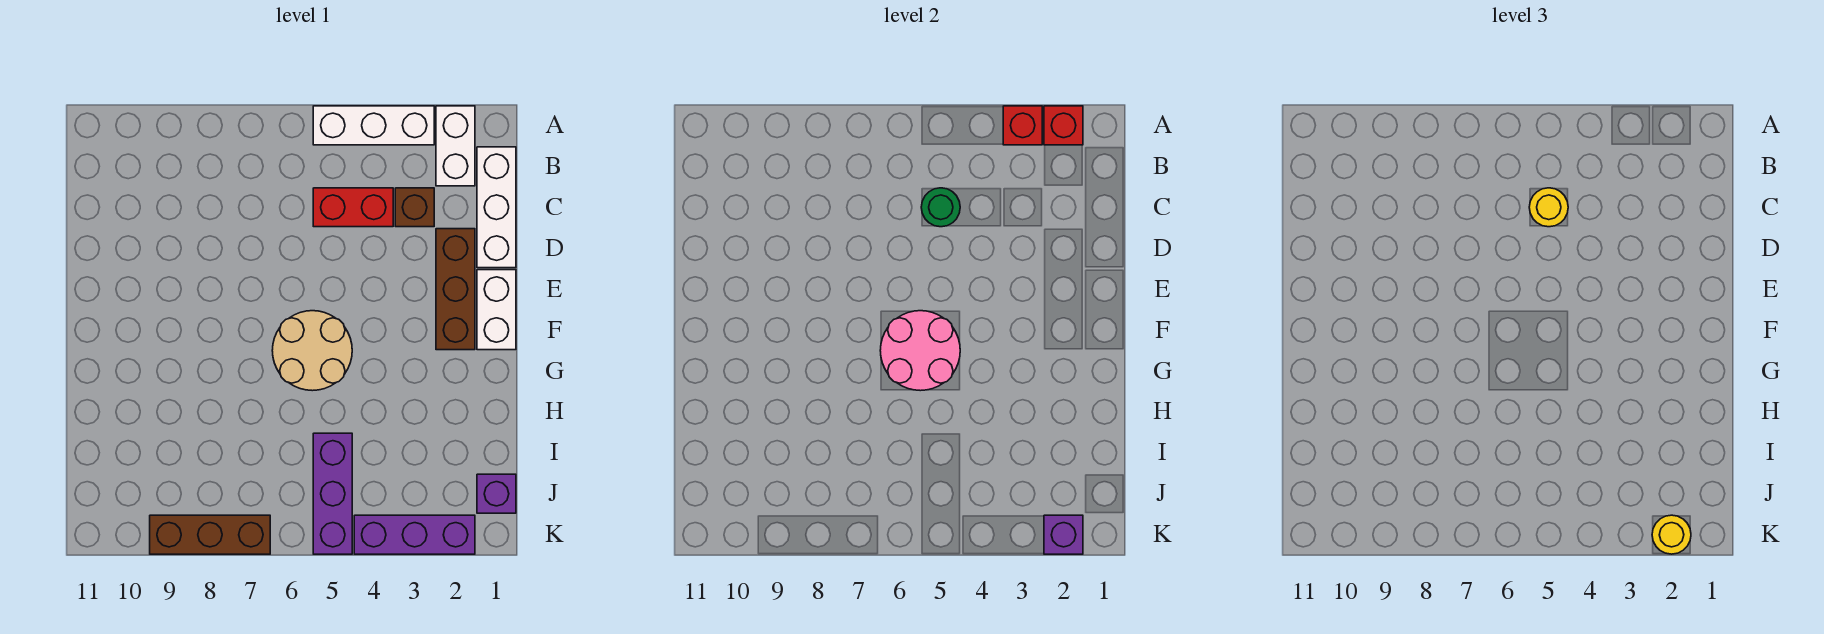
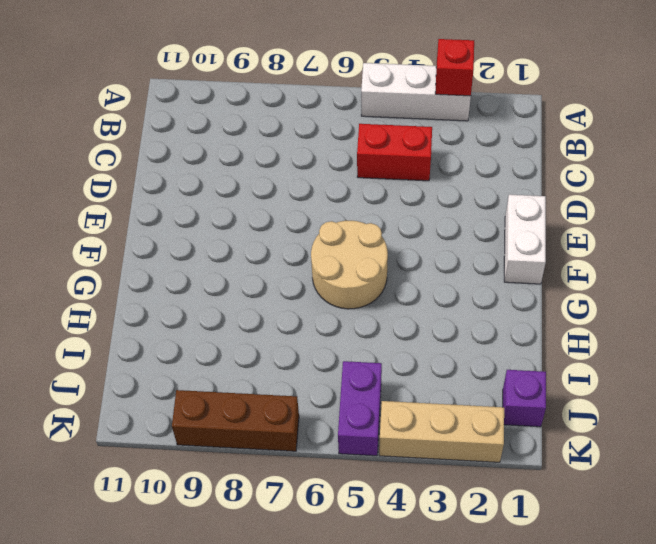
purple 1x2 brick [338,361,382,456] -> purple 1x3 brick [313,433,352,554]
tan 1x3 brick [379,401,504,462] -> purple 1x3 brick [354,515,475,554]
none -> white 1x2 brick [436,106,475,186]
none -> white 1x3 brick [477,147,516,268]
none -> brown 1x1 brick [395,188,434,227]

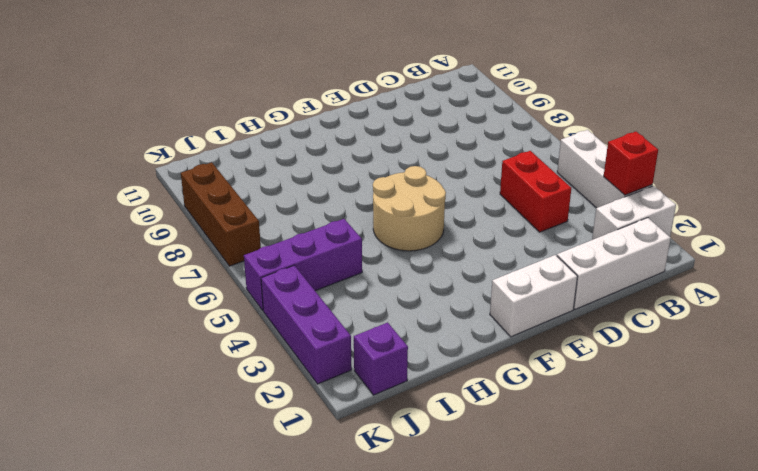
none -> brown 1x1 brick [395,188,434,227]
none -> brown 1x3 brick [436,229,475,350]
none -> red 1x1 brick [1044,106,1083,145]

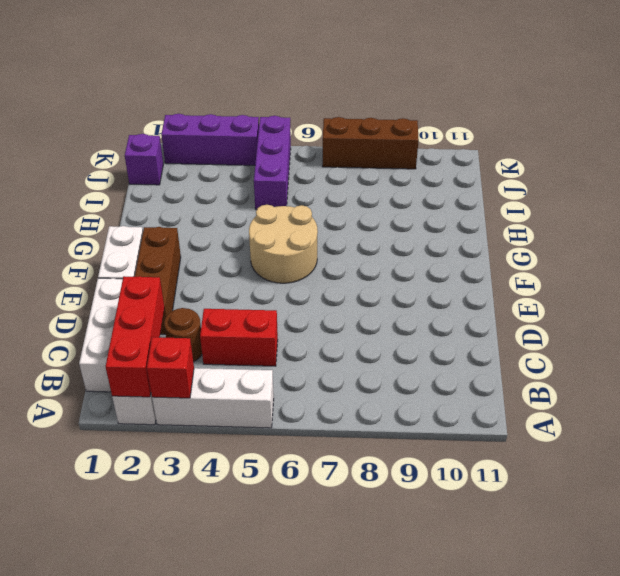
red 1x3 brick [106,276,164,397] -> red 1x1 brick [1044,106,1083,145]
brown 1x1 round brick [164,308,202,362] -> brown 1x1 brick [395,188,434,227]
none -> green 1x1 round brick [921,188,960,227]
none -> pink 2x2 round brick [880,311,960,391]
none -> purple 1x1 brick [1044,515,1083,554]

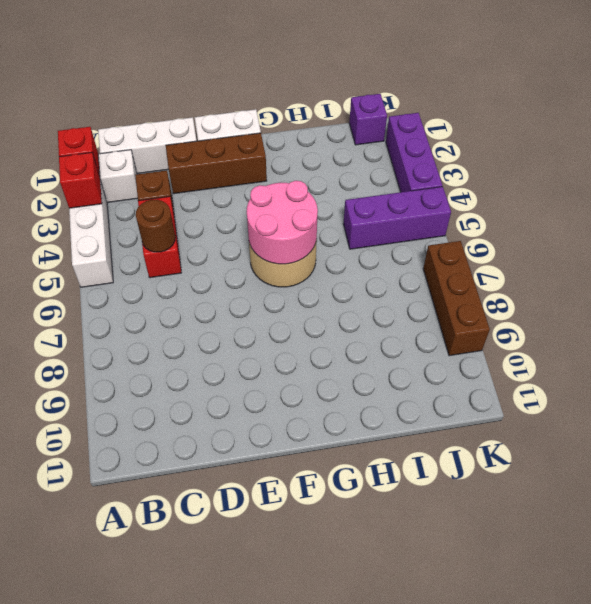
brown 1x1 round brick [136,200,175,252] -> green 1x1 round brick [921,188,960,227]
none -> purple 1x1 brick [1044,515,1083,554]
none -> yellow 1x1 round brick [1529,188,1568,227]
none -> yellow 1x1 round brick [1652,515,1691,554]

